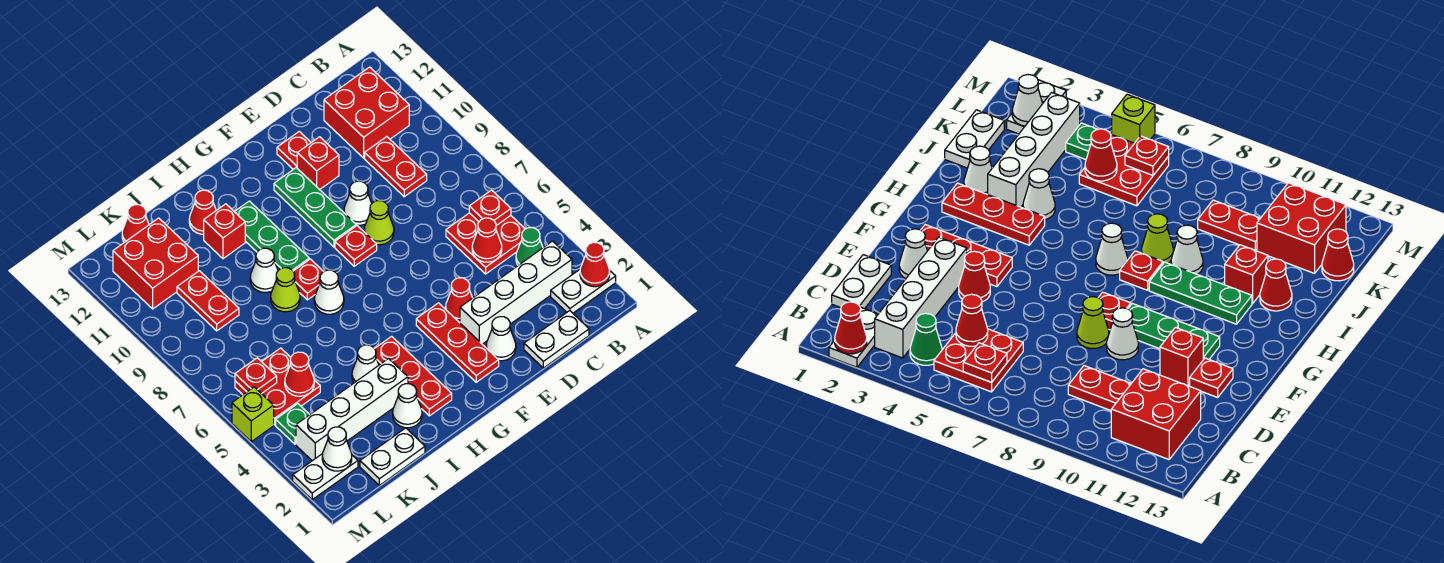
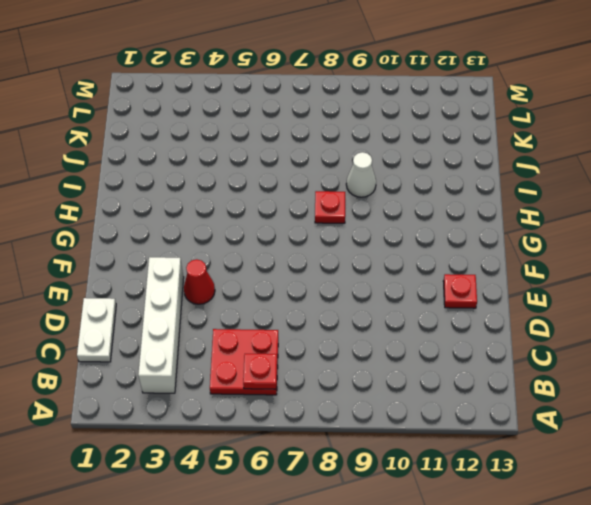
none -> white 1x2 plate [551,270,616,313]
none -> green 1x1 cone [516,228,543,265]
none -> red 2x2 brick [324,67,409,158]
none -> red 1x2 plate [365,137,427,197]

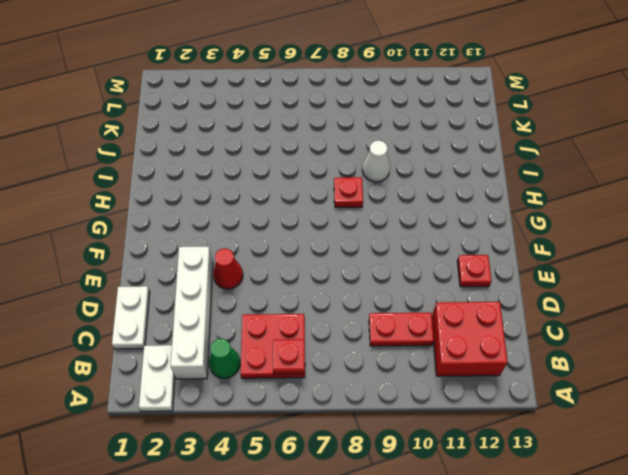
none -> white 1x1 cone [486,317,516,361]
none -> lime 1x1 cone [364,201,394,245]
none -> white 1x1 cone [344,181,372,225]
none -> red 1x1 brick [297,137,339,190]

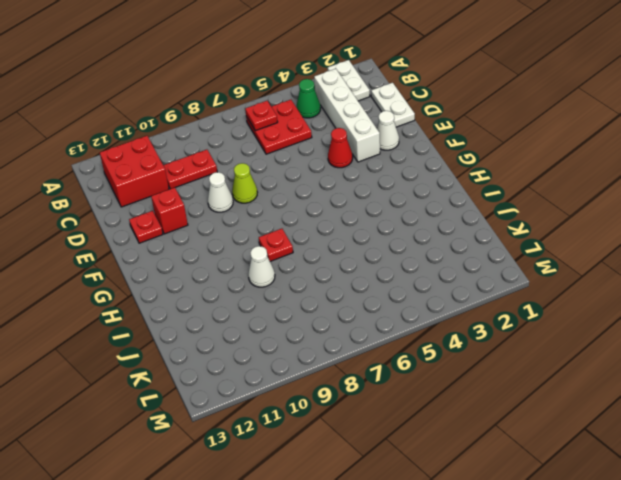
none -> red 1x3 plate [416,303,499,382]
none -> red 1x1 plate [335,226,377,266]
none -> green 1x3 plate [274,168,356,247]
none -> red 1x3 plate [375,336,452,416]

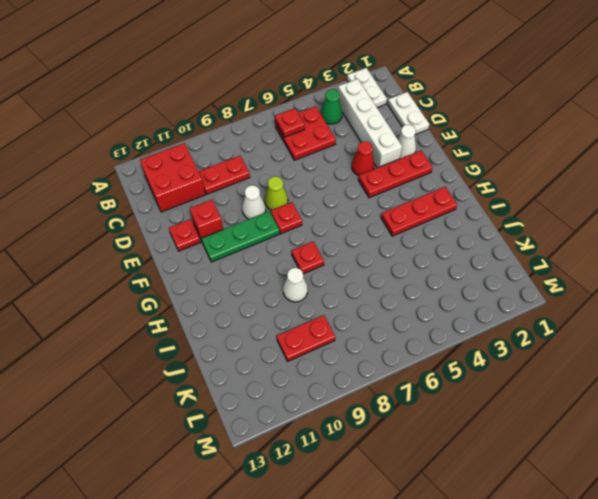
none -> white 1x1 cone [314,270,344,314]
none -> green 1x3 plate [235,201,309,271]
none -> white 1x1 cone [393,384,422,428]
none -> white 1x4 brick [296,359,408,461]

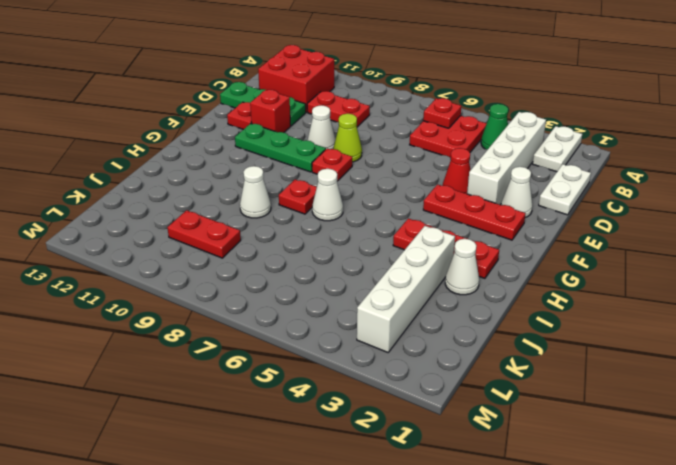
green 1x3 plate [220,82,306,126] -> green 1x3 plate moved to [235,201,309,271]
none -> white 1x1 cone [352,345,379,383]
none -> lime 1x1 cone [271,268,300,312]
none -> red 1x1 brick [204,204,245,259]
none -> red 1x1 cone [189,190,216,234]

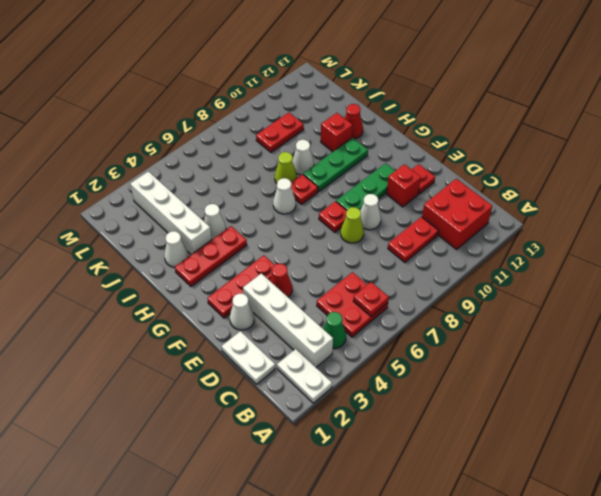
none -> white 1x2 plate [360,428,425,485]
none -> red 2x2 plate [235,348,320,425]
none -> red 2x2 brick [113,218,198,309]
none -> red 1x1 cone [122,205,149,242]

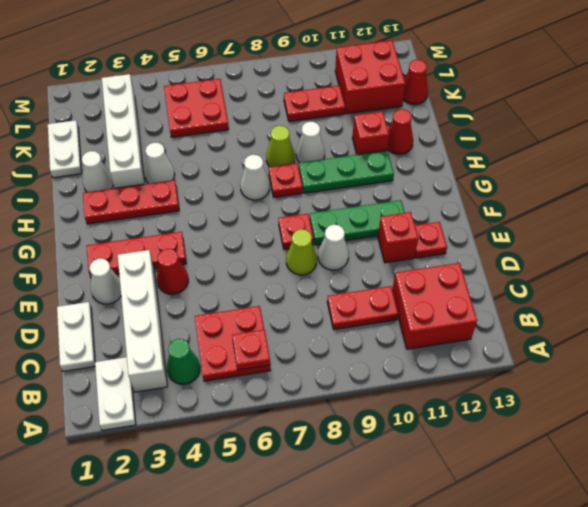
none -> white 1x2 plate [293,454,358,500]
none -> green 1x1 plate [276,404,310,444]
none -> lime 1x1 brick [232,387,274,442]
none -> red 1x1 cone [580,242,610,287]

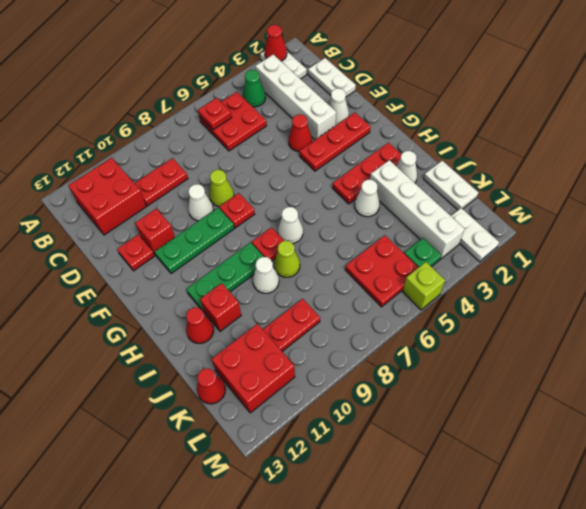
none -> red 1x1 cone [472,218,502,262]
none -> red 1x1 cone [285,352,314,396]
none -> white 1x1 cone [322,427,352,471]
none -> red 1x1 plate [235,358,277,394]

